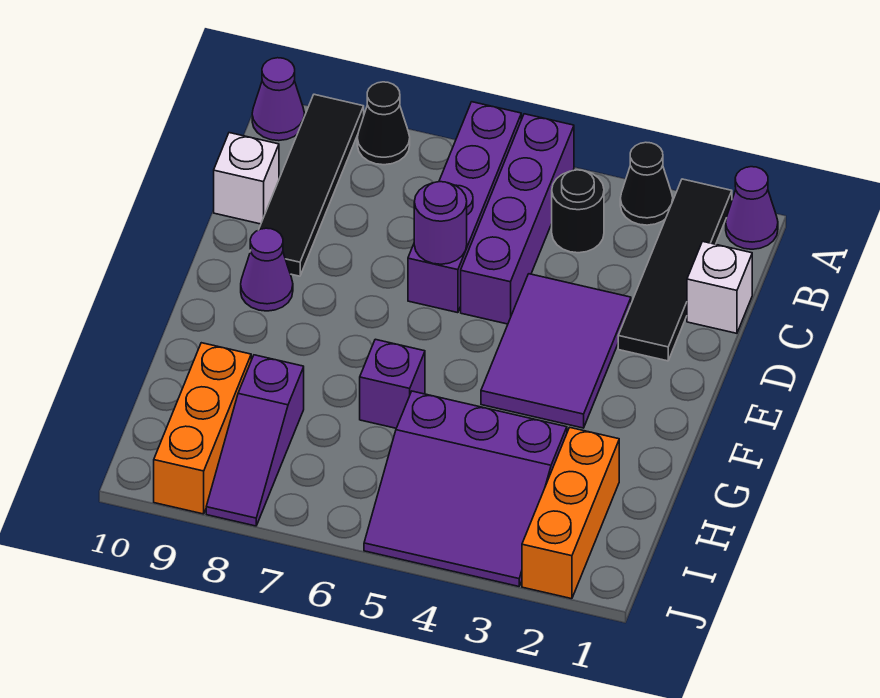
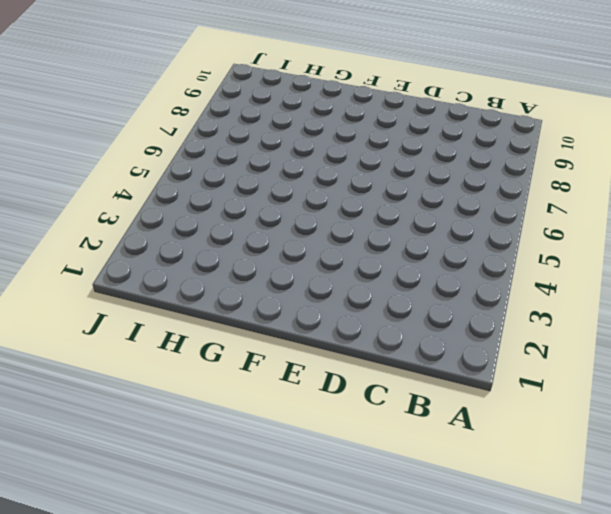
none -> purple 1x1 cone [726,167,778,249]
none -> black 1x4 tile [618,179,732,361]
none -> black 1x1 cone [620,142,673,225]

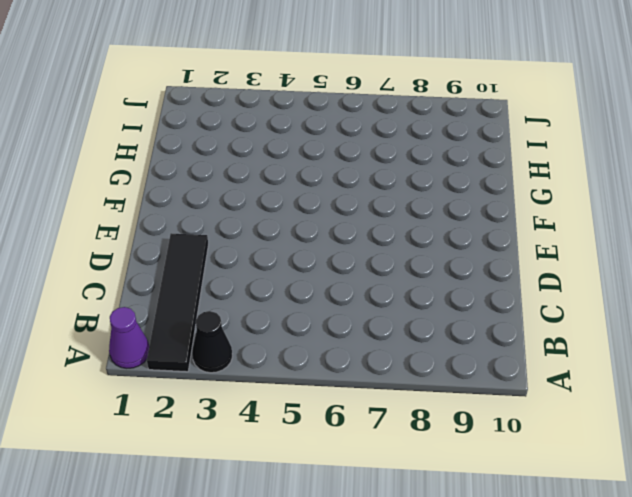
none -> purple 1x4 brick [461,114,574,324]
none -> purple 1x4 brick [408,102,521,313]
none -> black 1x1 cone [357,82,410,165]

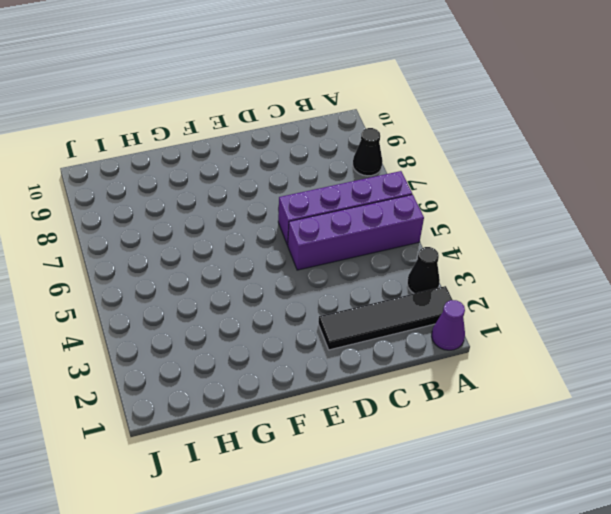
none -> black 1x4 tile [250,94,364,276]
none -> purple 1x1 cone [252,58,305,141]
none -> black 1x1 round brick [552,170,604,253]

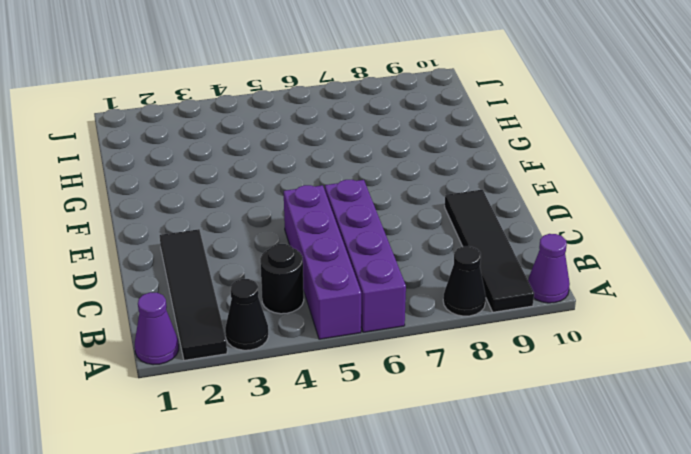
none -> white 1x1 brick [687,241,752,333]
none -> white 1x1 brick [214,133,279,224]
none -> purple 2x3 tile [481,274,631,428]

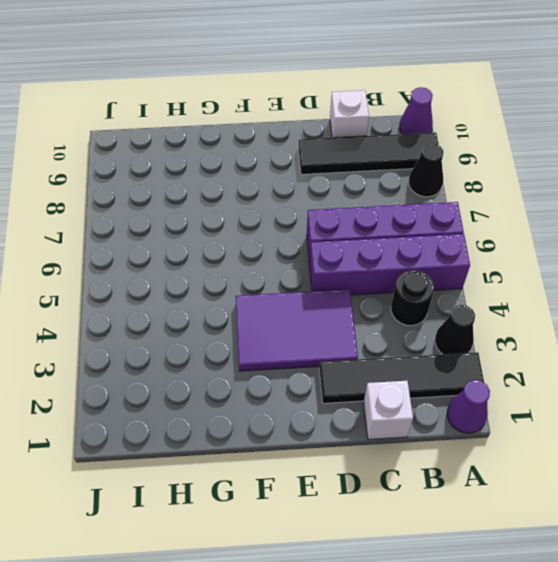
none -> purple 1x1 cone [241,228,293,311]
none -> purple 1x1 brick [360,339,425,428]
none -> orange 1x3 brick [522,427,619,599]

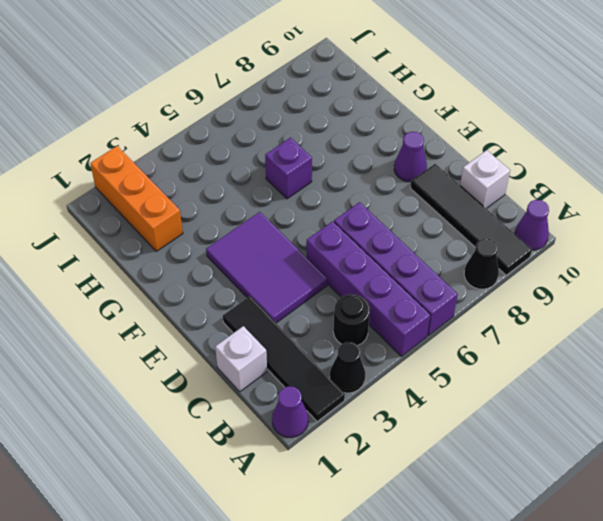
none -> purple 3x3 slope [364,391,567,586]
none -> purple 1x3 slope [206,355,304,526]
none -> orange 1x3 brick [154,343,251,514]

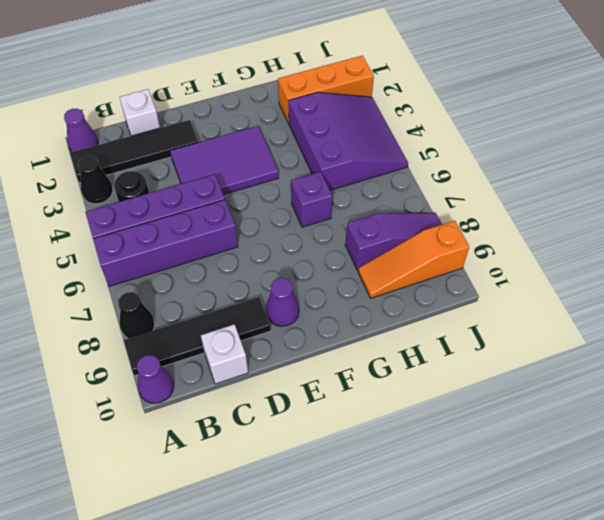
orange 1x3 slope [358,221,469,298] -> orange 1x3 brick [154,343,251,514]
none -> purple 1x1 round brick [414,182,467,264]

